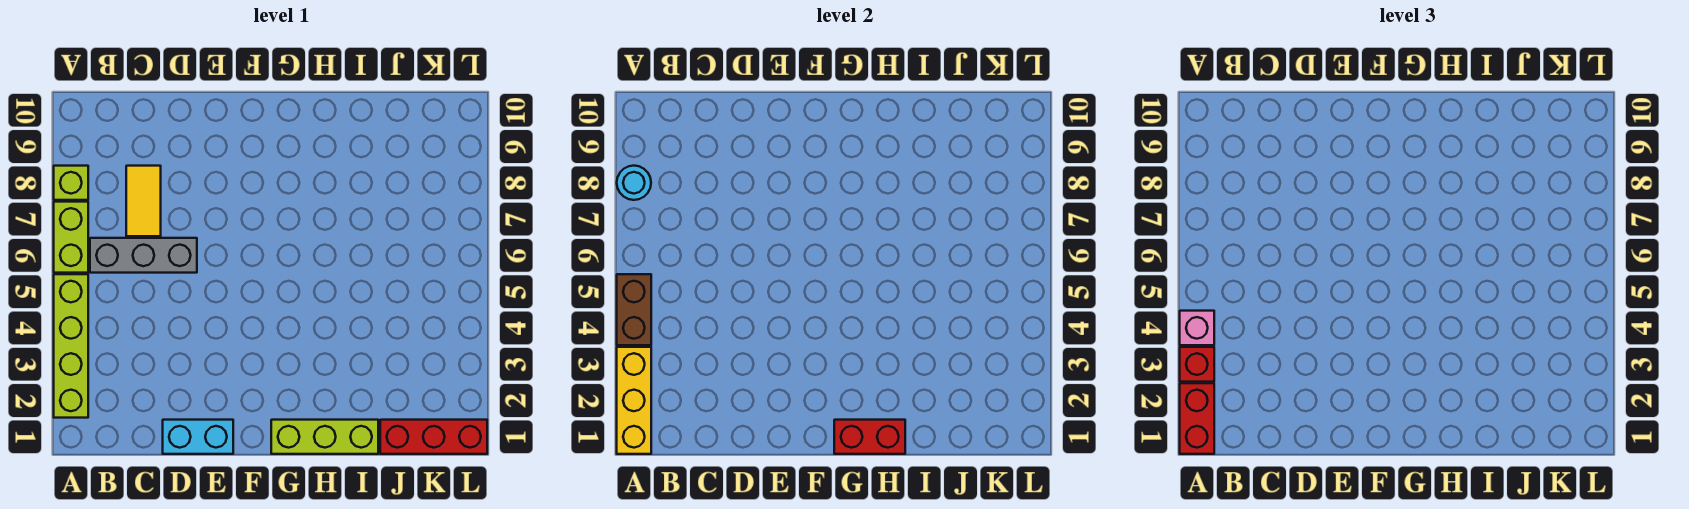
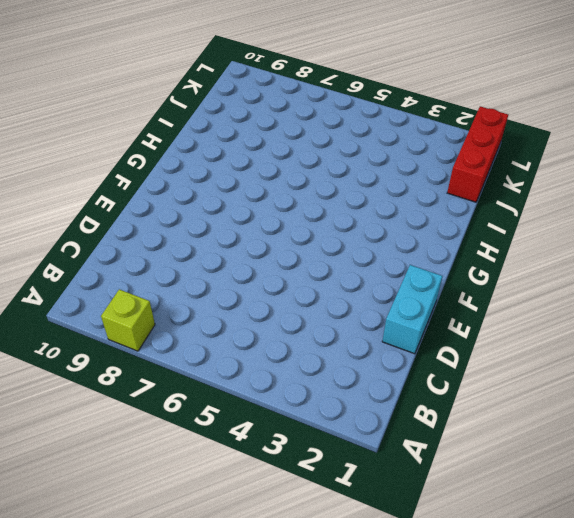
none -> lime 1x4 brick [54,274,88,418]
none -> lime 1x2 brick [54,202,88,273]
none -> grey 1x3 brick [90,238,197,273]

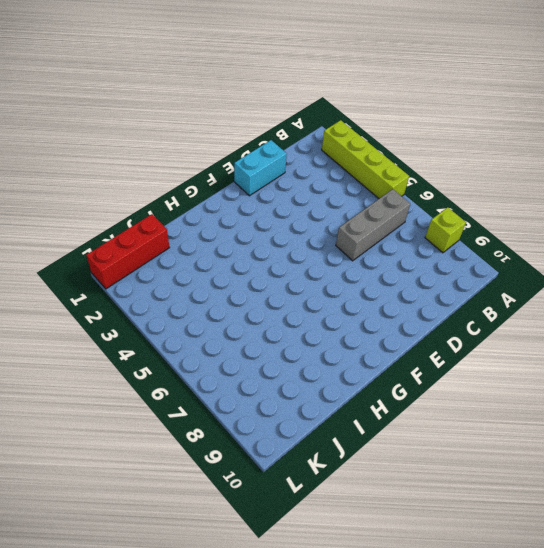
none -> lime 1x2 brick [54,202,88,273]
none -> yellow 1x2 tile [126,166,161,236]
none -> lime 1x3 brick [271,420,378,454]

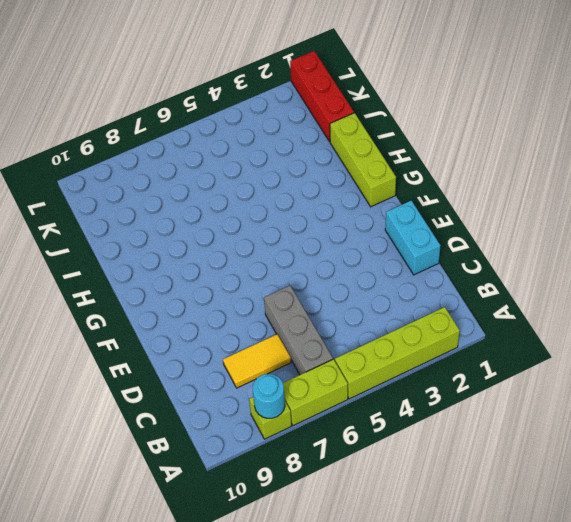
none -> yellow 1x3 brick [617,347,651,454]
none -> brown 1x2 brick [617,274,651,345]
none -> red 1x2 brick [834,420,905,454]

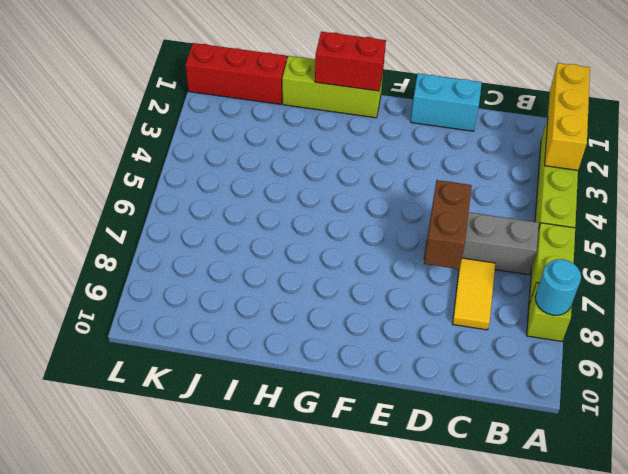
brown 1x2 brick [424,180,472,269] -> brown 1x2 brick moved to [617,274,651,345]
none -> red 1x2 brick [1180,383,1214,454]
none -> red 1x1 brick [1180,347,1214,382]
none -> pink 1x1 brick [1180,311,1214,345]

